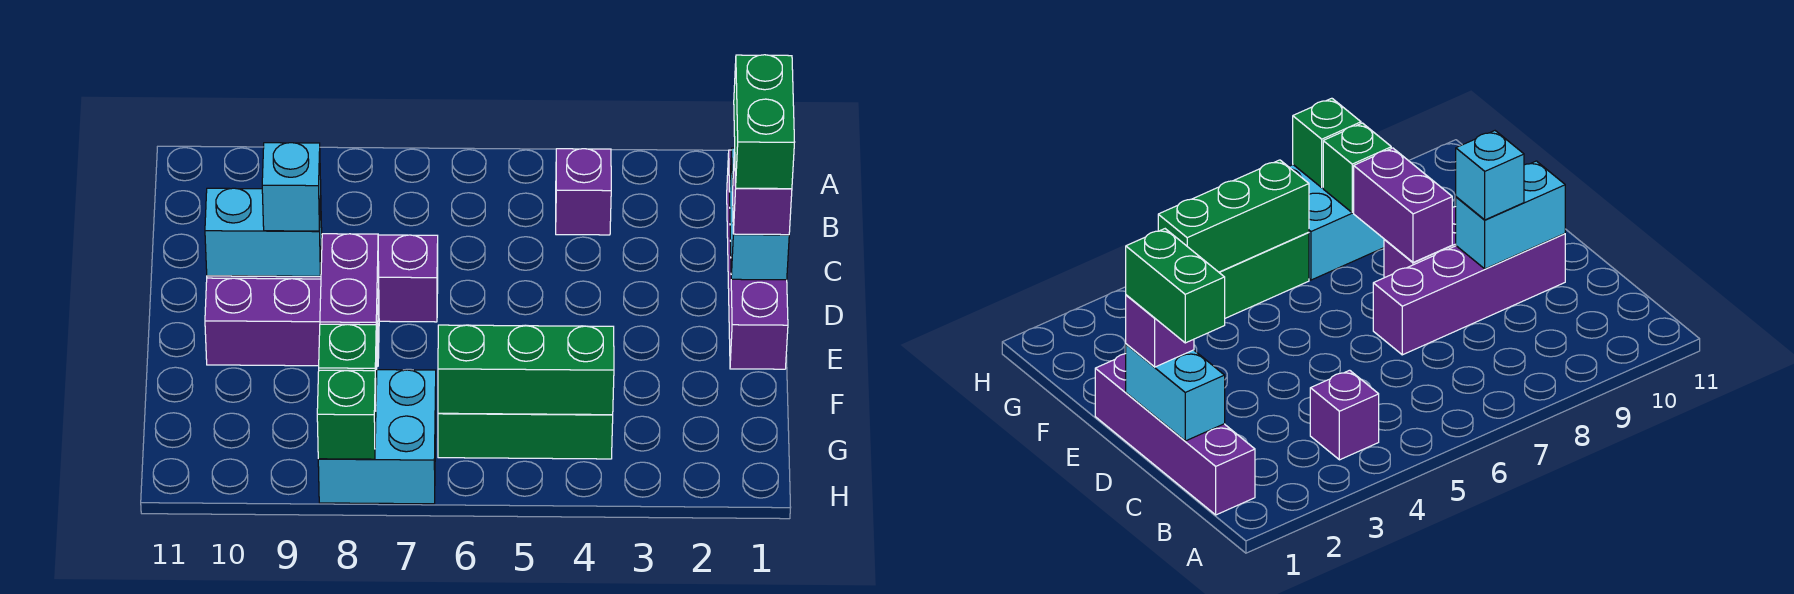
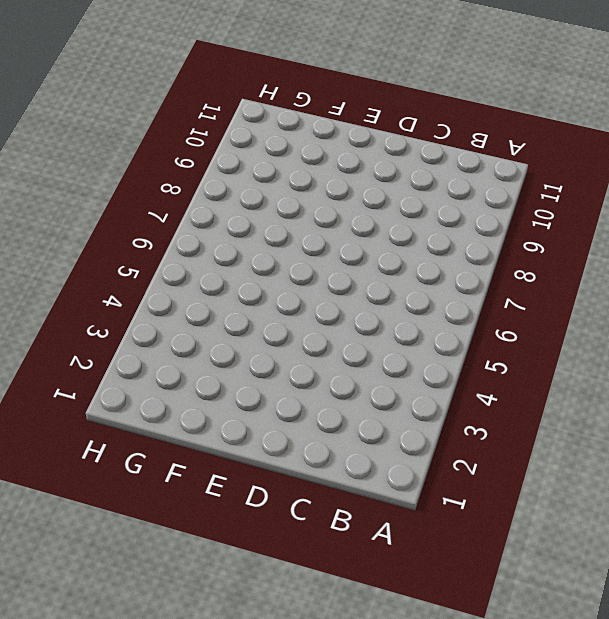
none -> purple 1x4 brick [727,150,788,369]
none -> purple 1x1 brick [556,149,611,235]
none -> purple 1x4 brick [207,235,438,322]

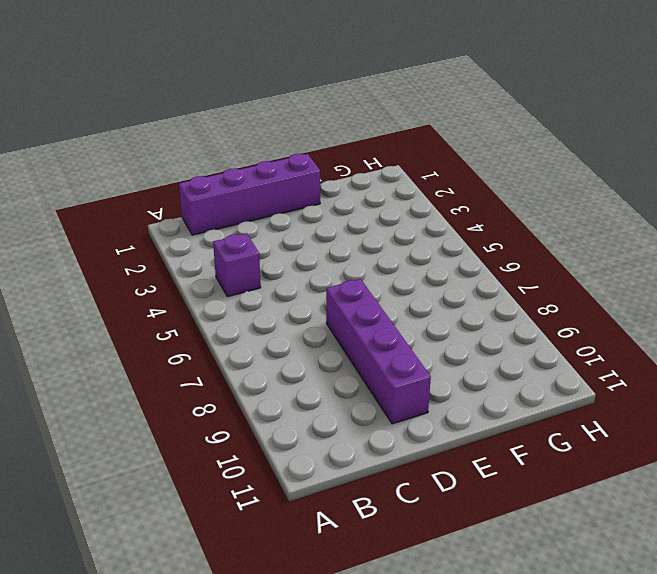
none -> purple 1x3 brick [205,278,379,366]
none -> green 1x3 brick [438,413,613,459]
none -> cyan 2x2 brick [318,370,436,504]

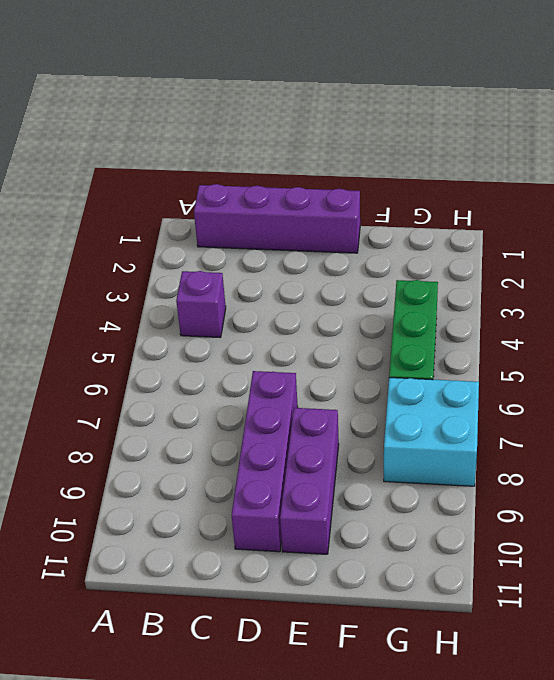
none -> cyan 1x2 brick [730,148,789,280]
none -> cyan 1x2 brick [205,188,322,276]
none -> purple 1x2 brick [320,234,379,342]

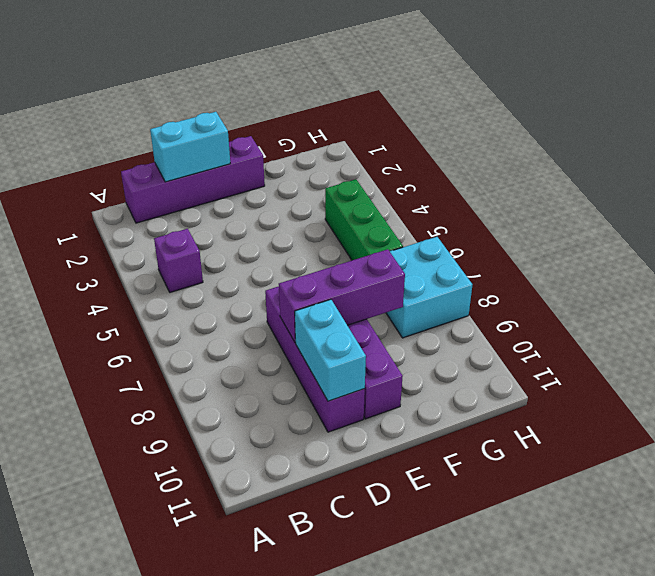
purple 1x3 brick [279,249,405,342] -> purple 1x2 brick [320,234,379,342]
none -> green 1x3 brick [438,325,614,415]
none -> green 1x1 brick [319,324,377,385]
none -> green 1x1 brick [317,370,376,459]

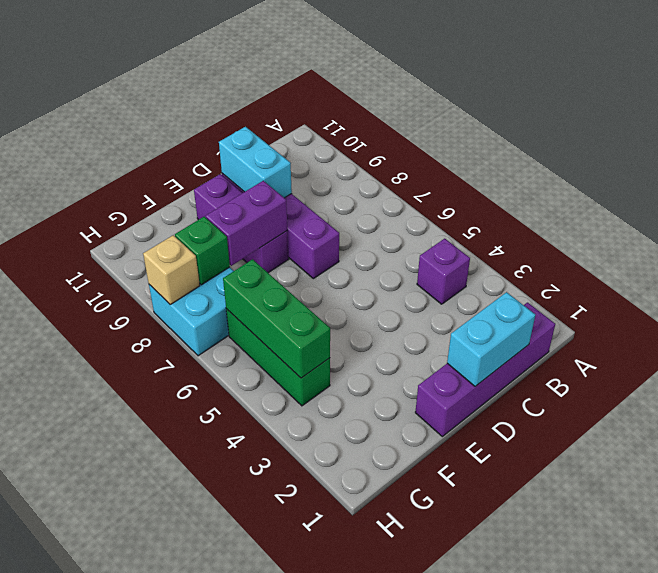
tan 1x1 brick [143,235,200,305] -> green 1x1 brick [317,370,376,459]
none -> purple 1x1 brick [733,150,792,235]
none -> cyan 1x1 brick [262,143,321,231]
none -> green 1x2 brick [734,55,794,189]

